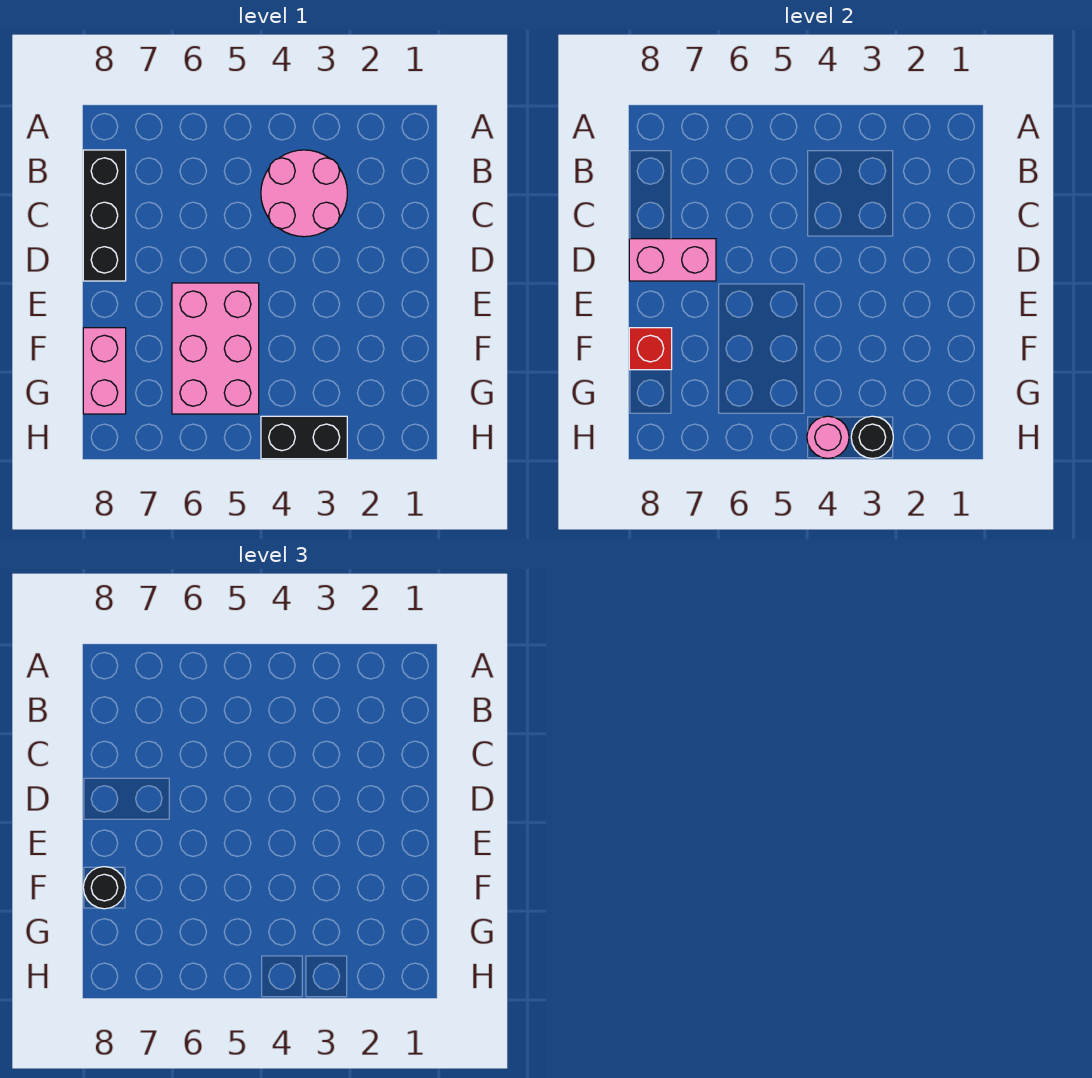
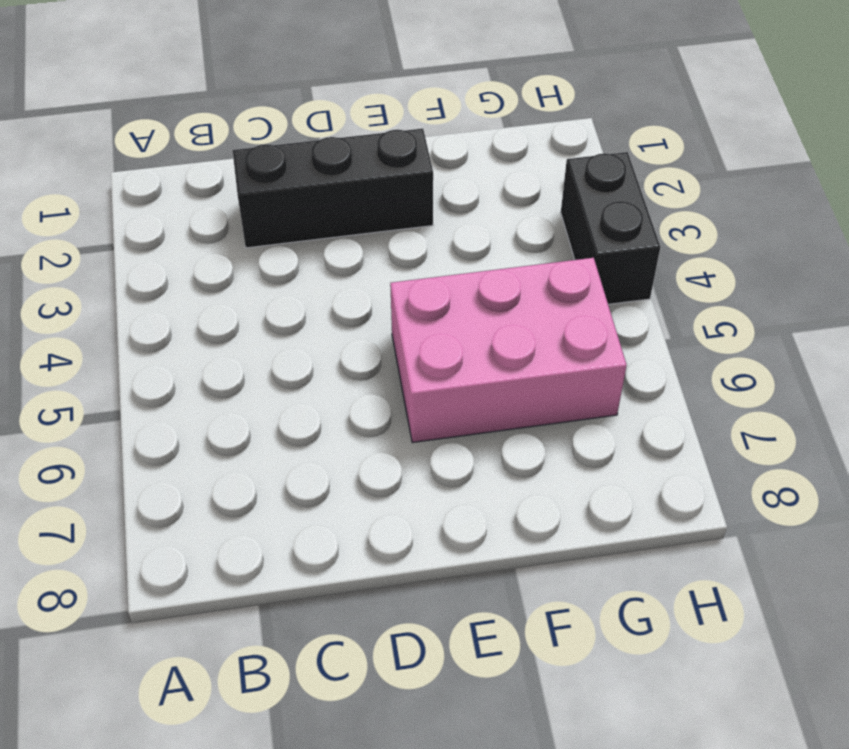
black 1x3 brick [232,129,433,248] -> black 1x3 brick moved to [83,150,126,281]
none -> pink 2x2 round brick [261,150,347,237]
none -> pink 1x2 brick [83,328,126,414]

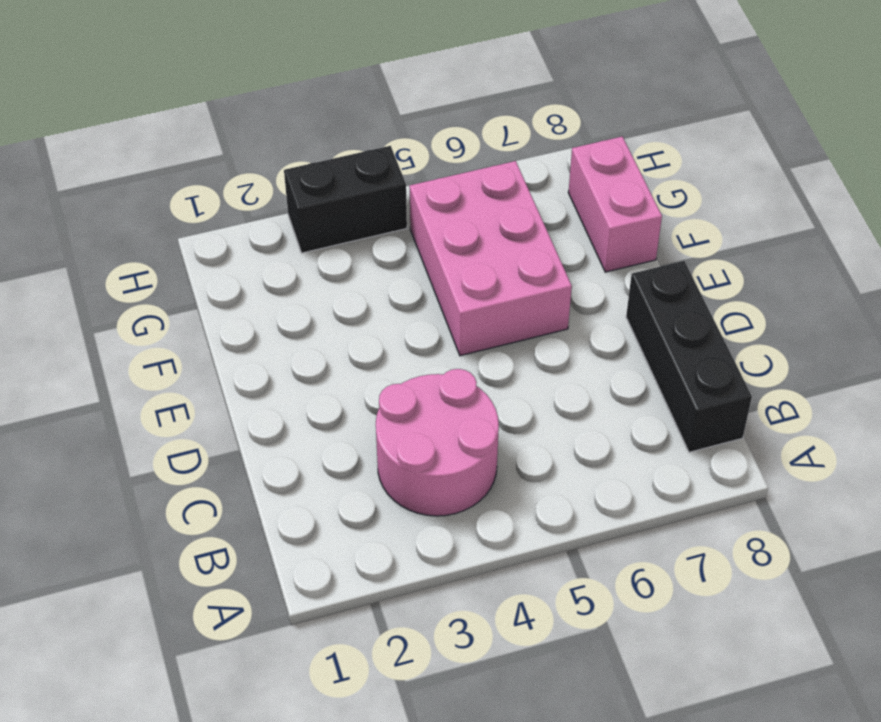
none -> pink 1x2 brick [629,239,716,281]
none -> red 1x1 brick [629,328,672,370]

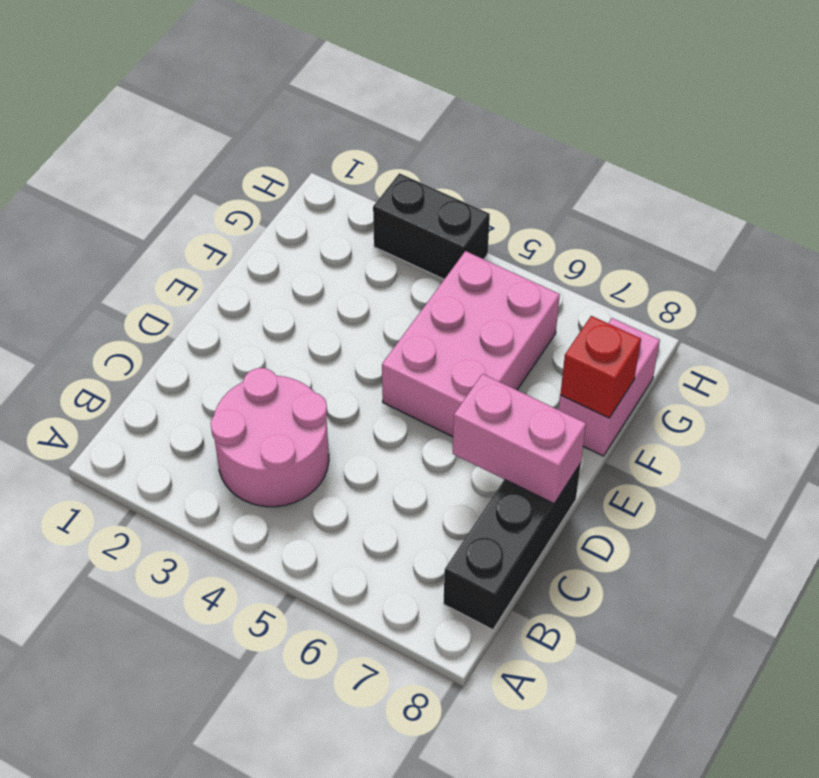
none -> black 1x1 round brick [851,416,893,459]
none -> pink 1x1 round brick [807,416,849,458]

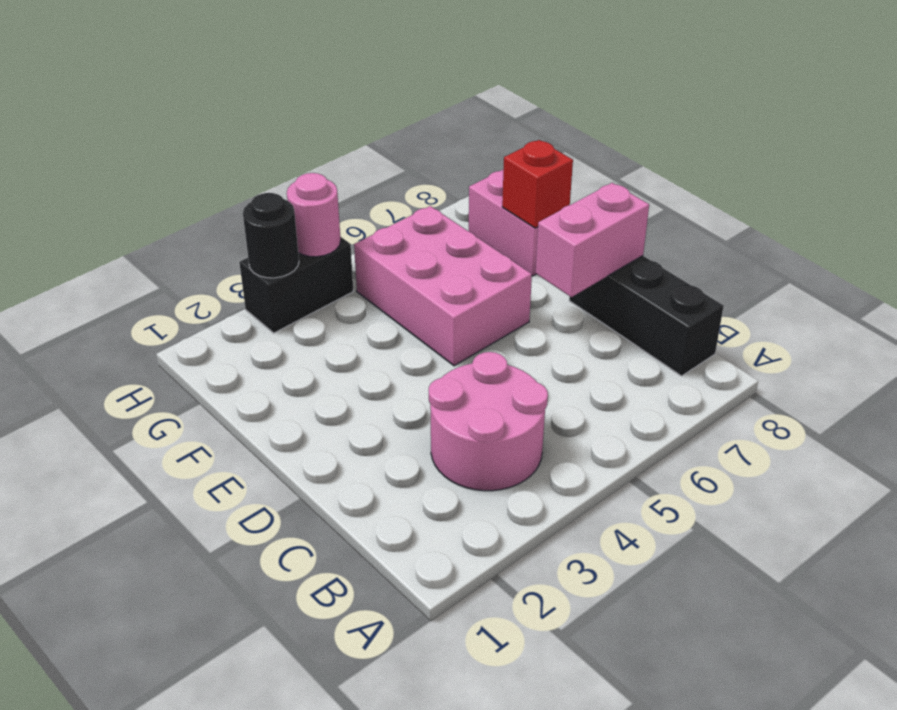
none -> black 1x1 round brick [83,867,126,909]

